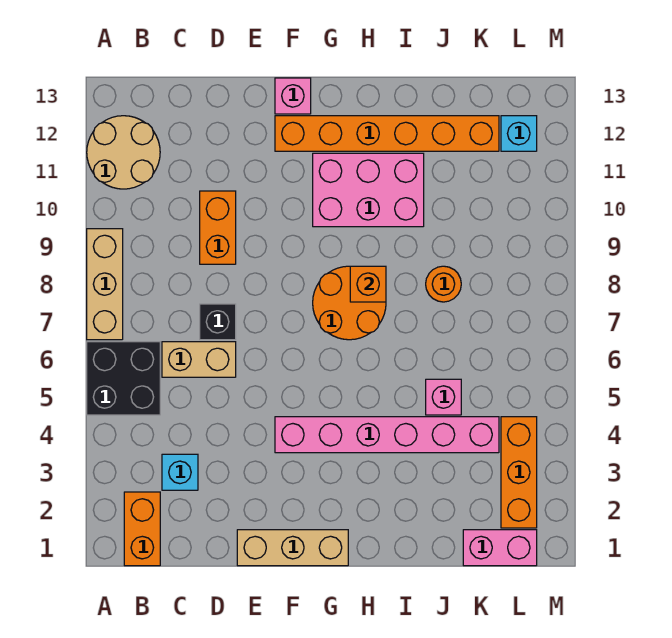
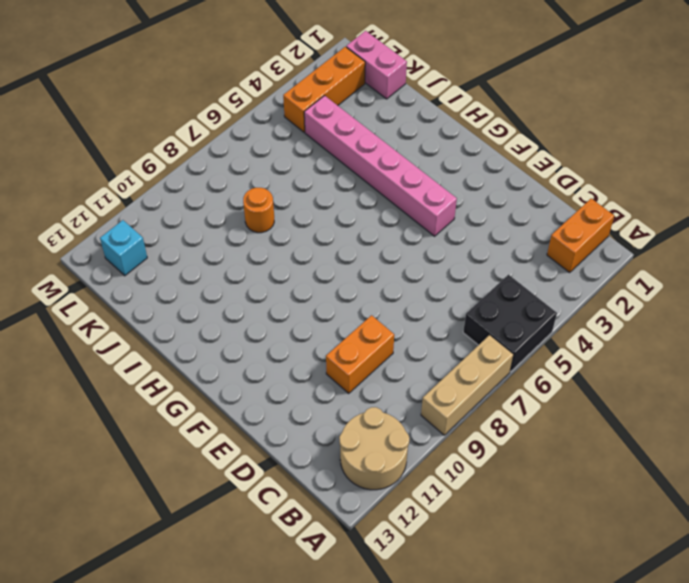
none -> cyan 1x1 brick [162,454,198,490]
none -> tan 1x2 brick [162,342,236,377]
none -> black 1x1 brick [200,304,236,340]

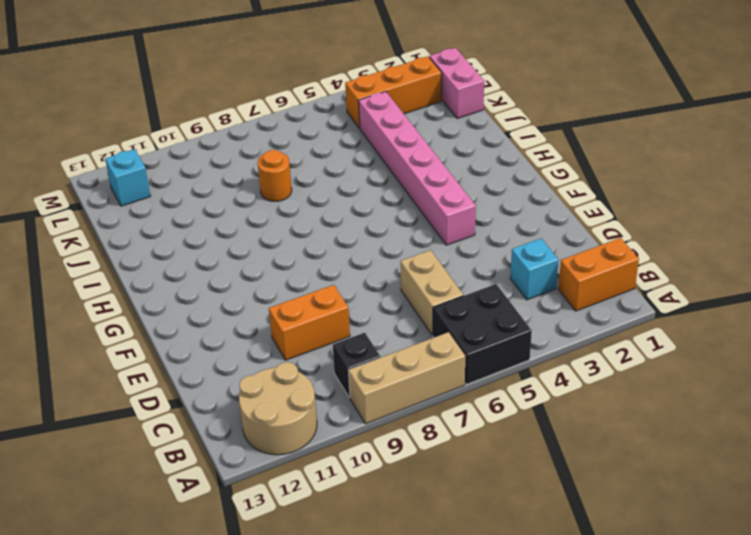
black 1x1 brick [333,333,380,398] -> black 1x1 brick moved to [200,304,236,340]
none -> tan 1x3 brick [237,530,348,566]
none -> orange 1x6 brick [275,116,499,151]
none -> pink 1x1 brick [275,78,311,114]

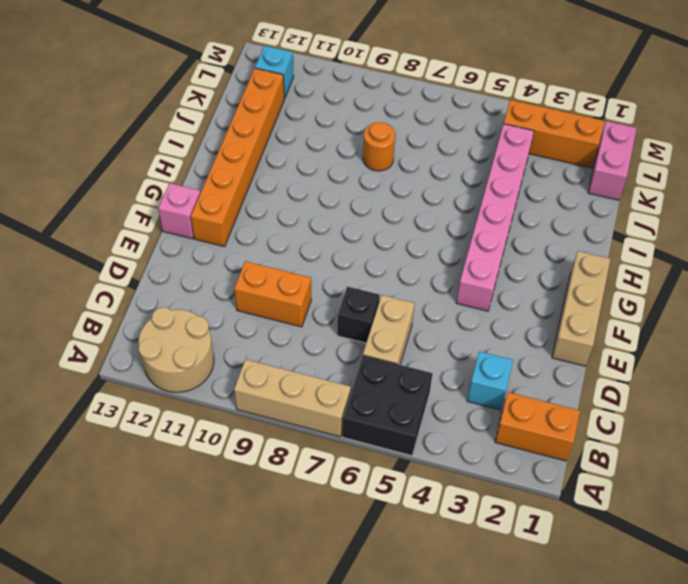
none -> orange 2x2 round brick [313,266,386,340]
none -> pink 2x3 brick [313,153,424,227]
none -> pink 1x1 brick [426,379,461,415]

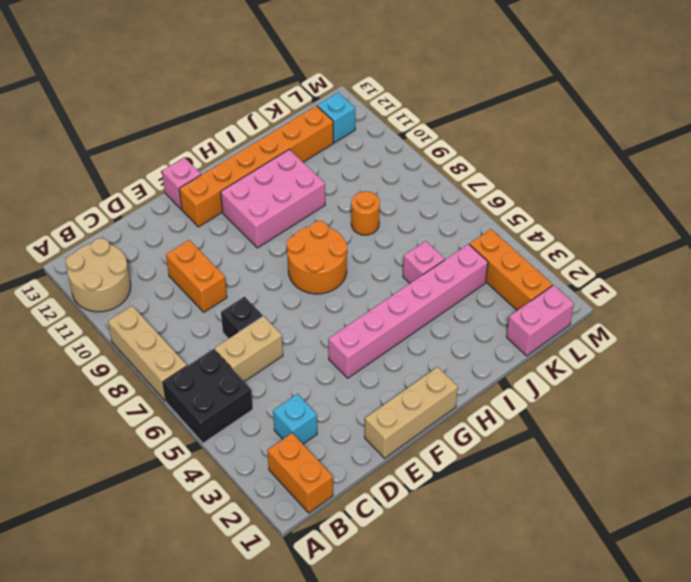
none -> orange 1x1 brick [350,266,386,302]

